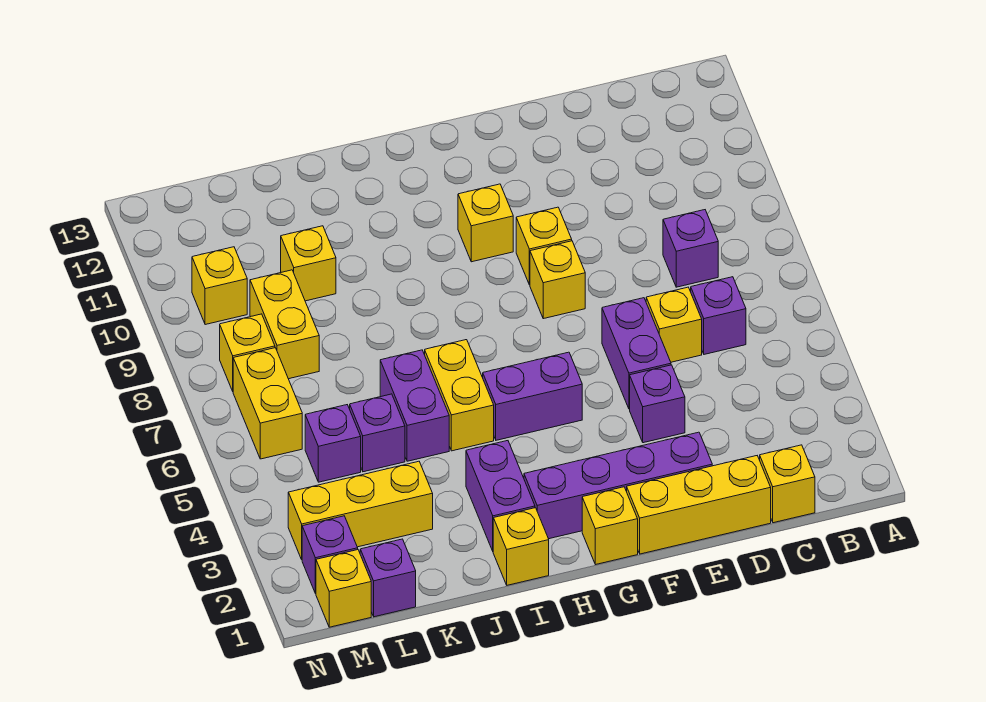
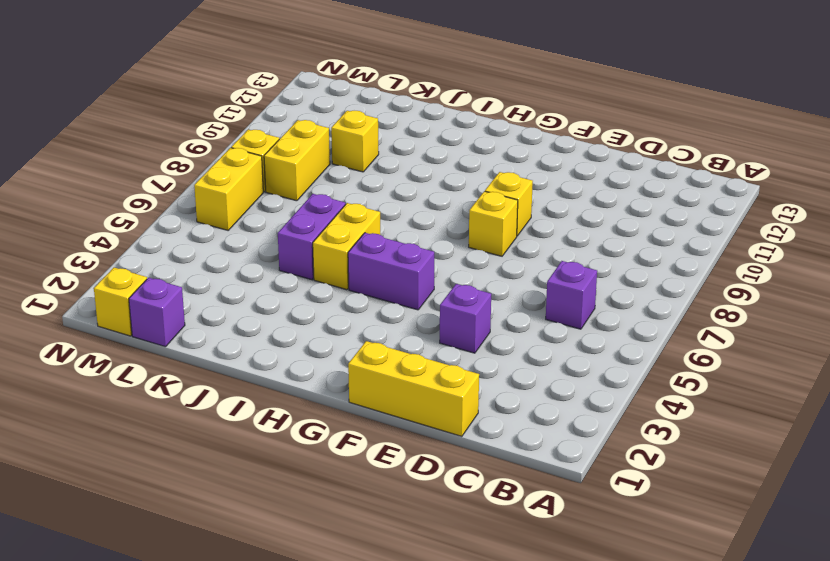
none -> yellow 1x1 brick [760,445,815,523]
none -> purple 1x1 brick [663,210,718,287]
none -> yellow 1x1 brick [646,287,702,362]

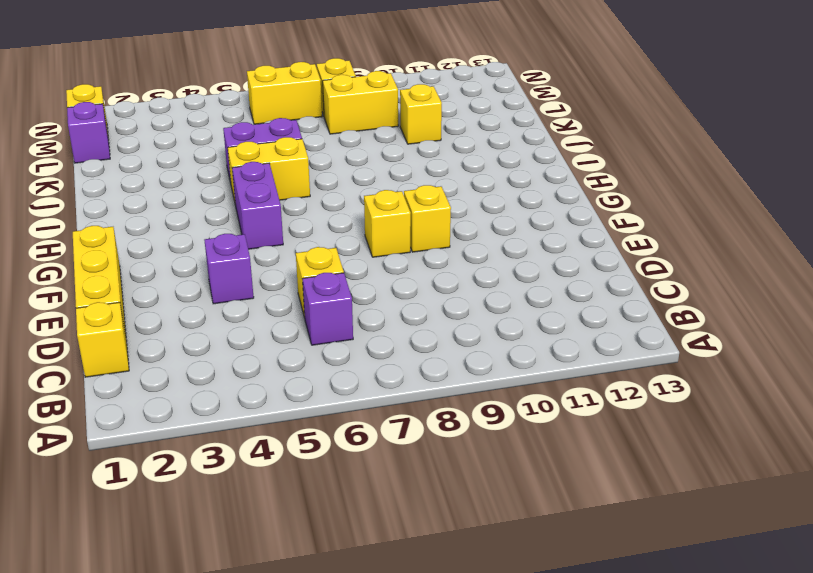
none -> purple 1x1 brick [663,210,718,287]
none -> purple 1x4 brick [524,432,712,539]
none -> purple 1x2 brick [602,298,671,409]

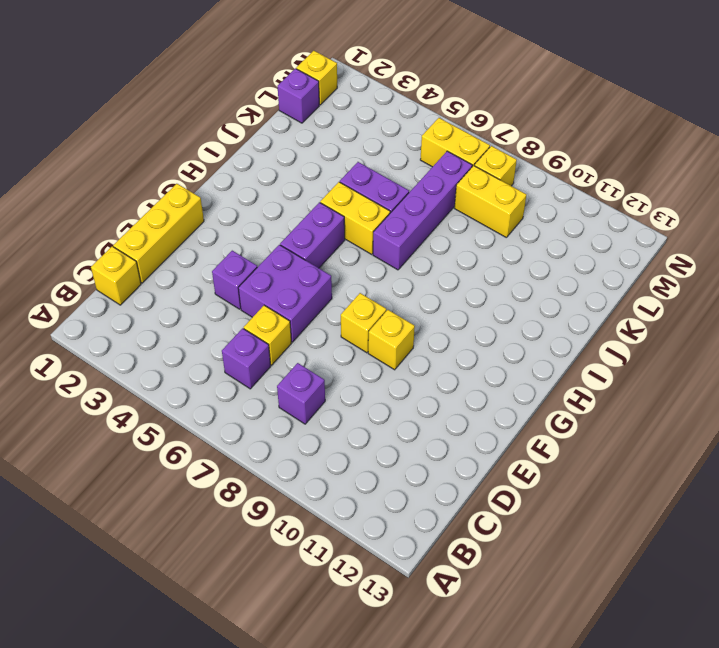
purple 2x2 brick [238,245,332,342] -> purple 1x2 brick [602,298,671,409]
purple 1x4 brick [373,151,472,270] -> purple 1x4 brick moved to [524,432,712,539]
none -> yellow 1x1 brick [582,487,638,565]
none -> yellow 1x1 brick [458,184,513,262]
none -> yellow 1x1 brick [493,508,549,585]

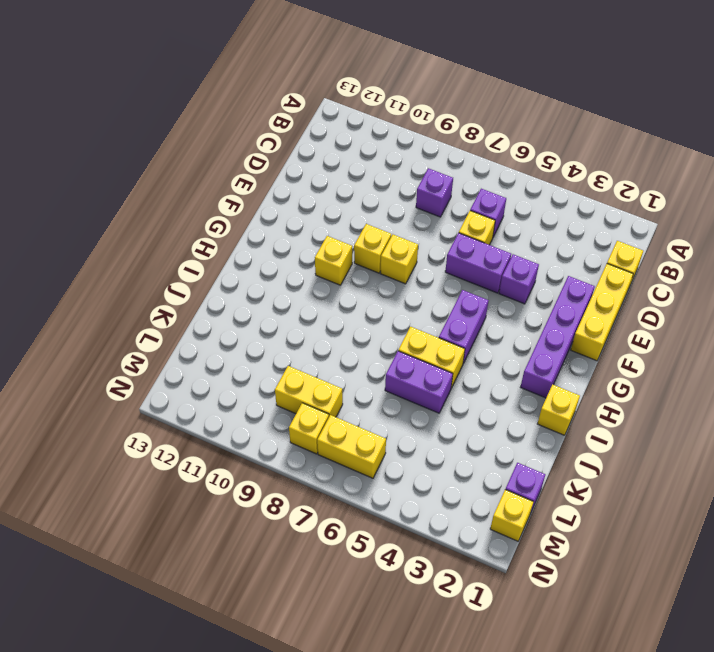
none -> yellow 1x1 brick [582,487,638,565]
none -> purple 1x2 brick [466,441,535,551]
none -> yellow 1x3 brick [288,461,433,559]

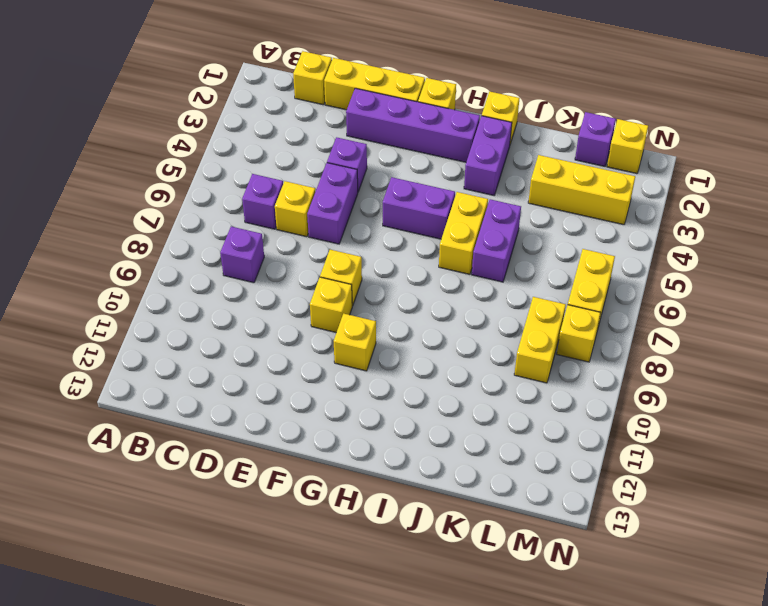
none -> purple 1x1 brick [350,394,405,472]
none -> yellow 1x1 brick [281,226,336,301]
none -> purple 1x1 brick [305,405,361,482]

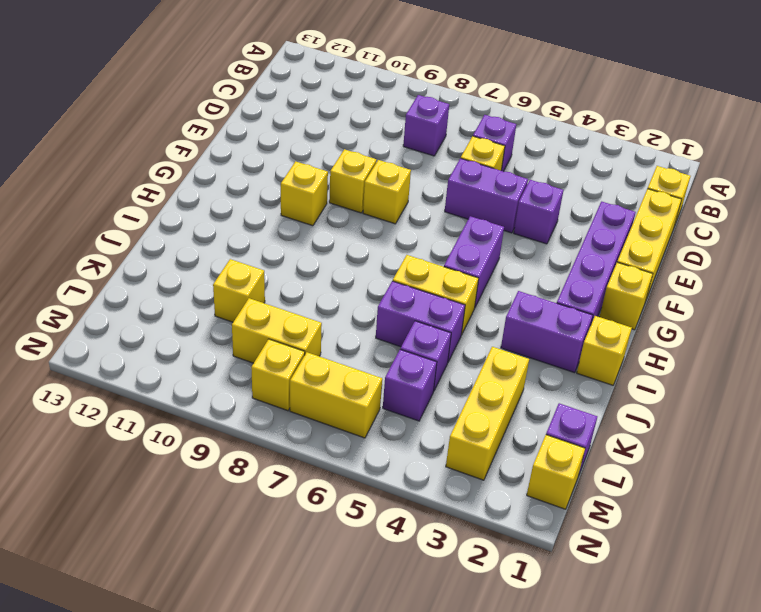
none -> purple 1x1 brick [302,516,358,594]
none -> yellow 1x1 brick [192,247,247,325]

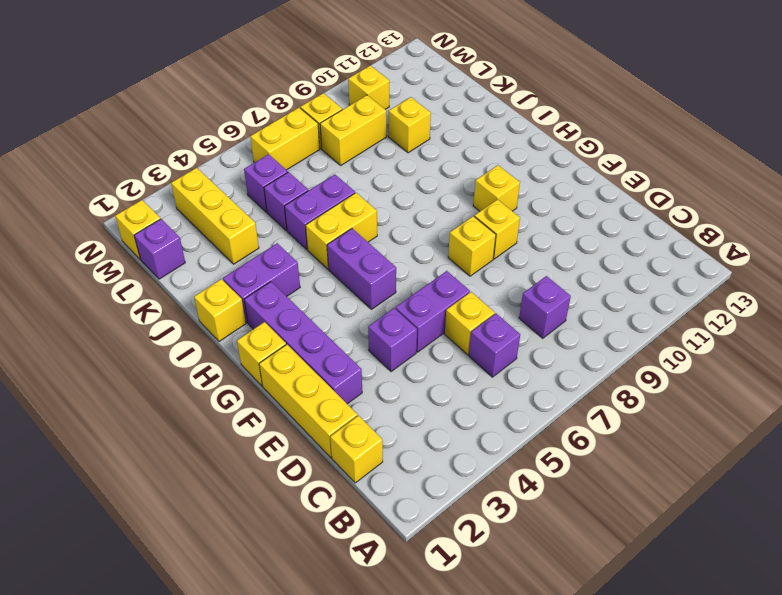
none -> purple 1x1 brick [302,516,358,594]

